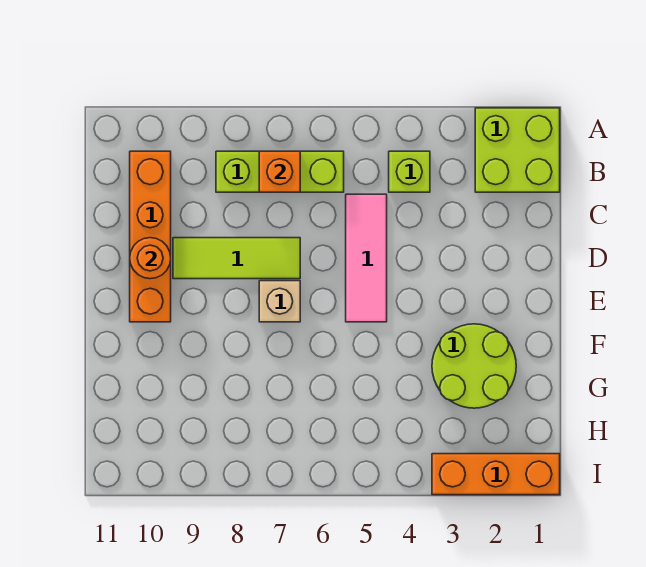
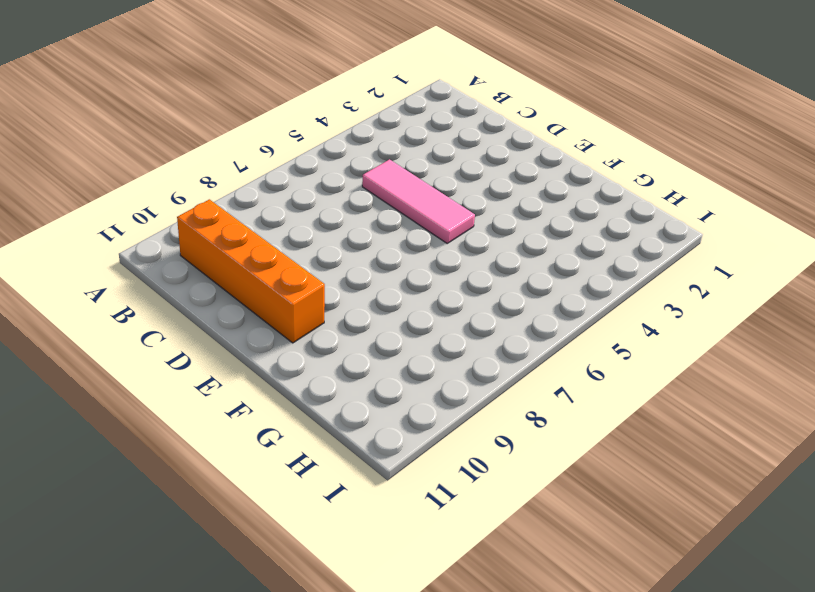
none -> lime 2x2 brick [475,108,560,192]
none -> lime 1x1 brick [389,151,430,192]

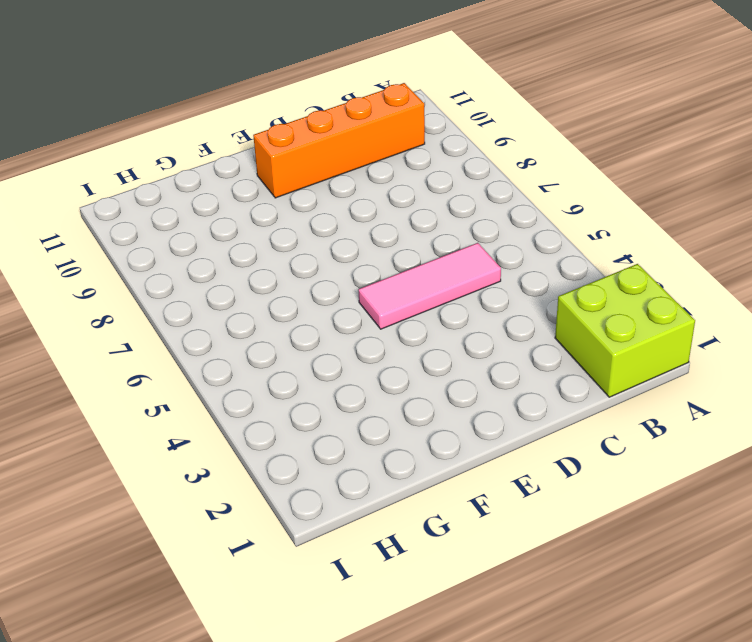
none -> lime 1x1 brick [389,151,430,192]
none -> lime 1x3 brick [216,151,344,192]

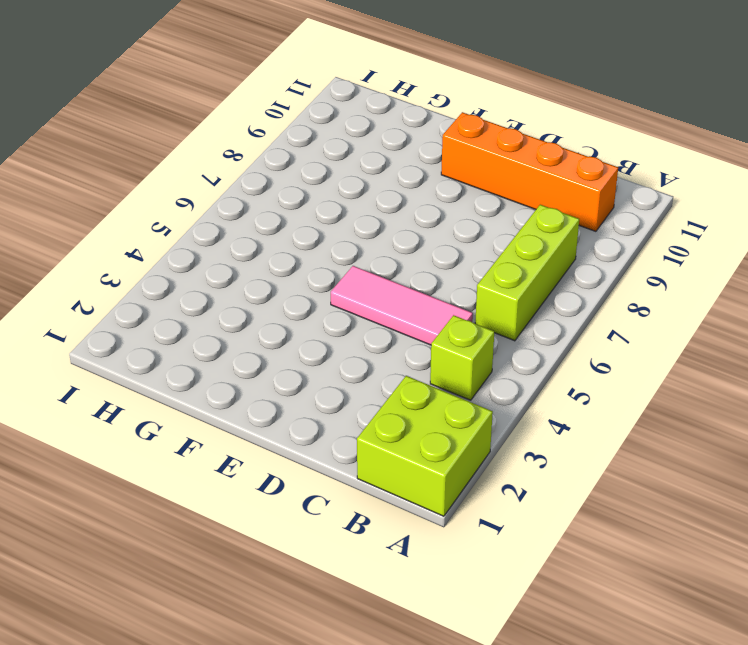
none -> lime 1x3 tile [173,238,300,279]
none -> tan 1x1 brick [259,281,300,322]

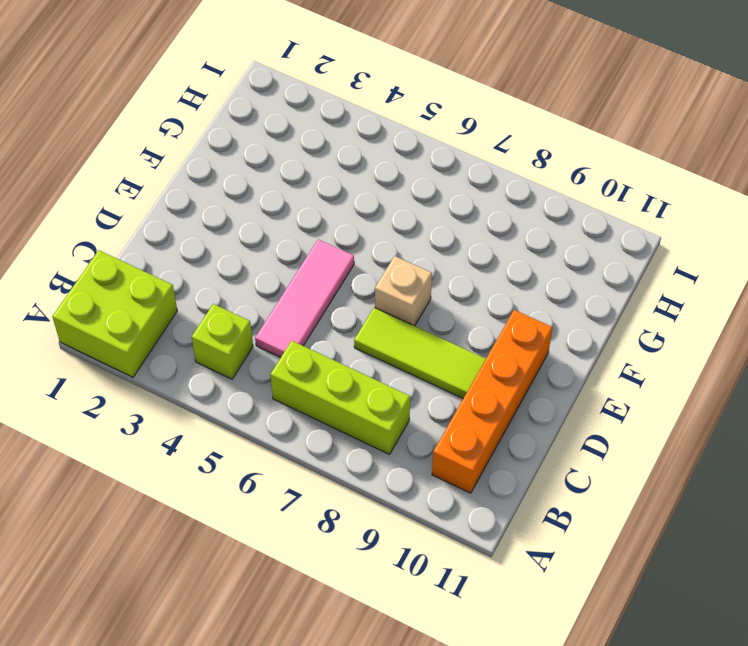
none -> lime 2x2 round brick [432,324,516,408]
none -> orange 1x3 brick [432,454,560,495]

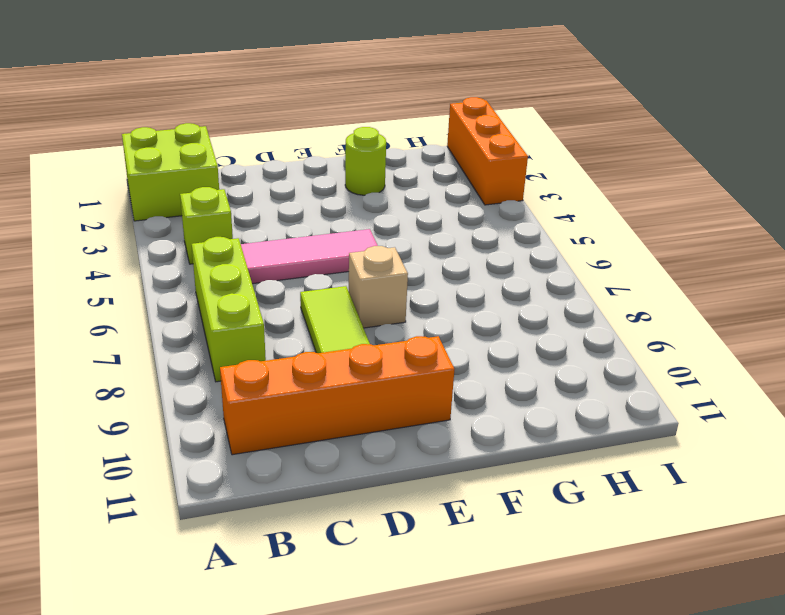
lime 1x1 round brick [345,127,386,195] -> lime 2x2 round brick [432,324,516,408]
none -> orange 1x1 brick [259,151,300,192]
none -> orange 1x1 round brick [130,238,171,279]

